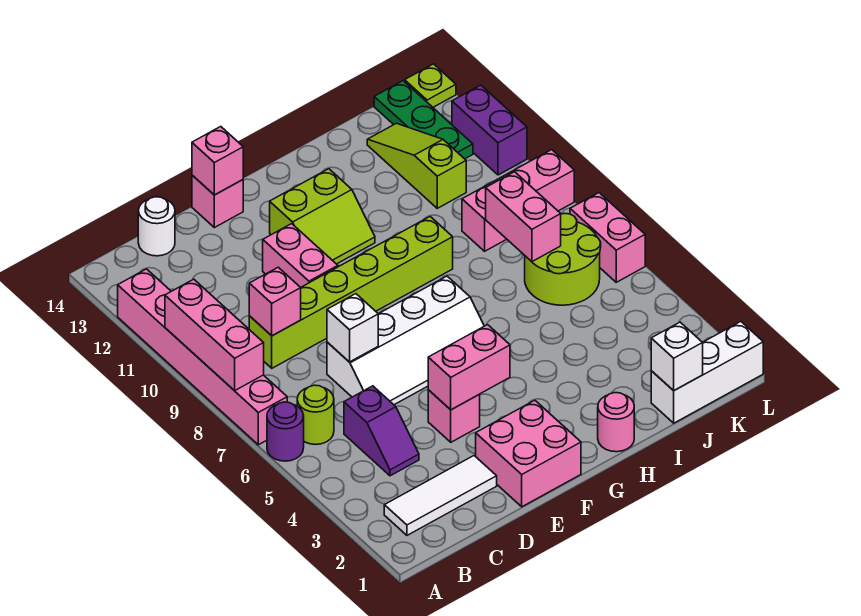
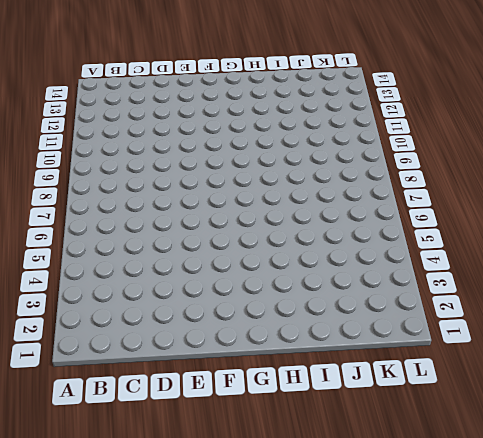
none -> purple 1x1 round brick [267,402,304,461]
none -> pink 1x6 brick [118,269,287,445]
none -> white 1x3 tile [384,456,497,535]

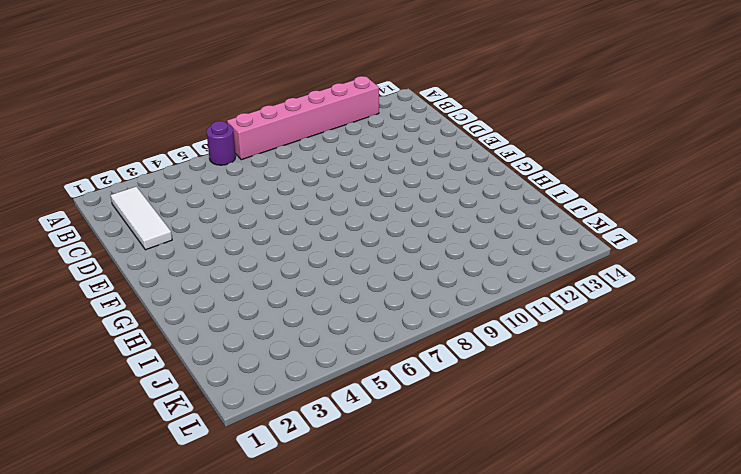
none -> lime 1x1 round brick [297,385,334,444]
none -> purple 1x2 slope [344,386,419,476]
none -> lime 1x6 brick [249,217,453,368]

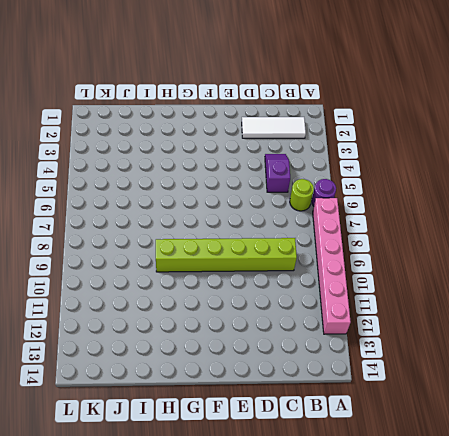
none -> white 1x1 round brick [138,197,175,256]
none -> white 2x4 slope [327,276,484,405]
none -> pink 2x2 brick [476,400,581,507]

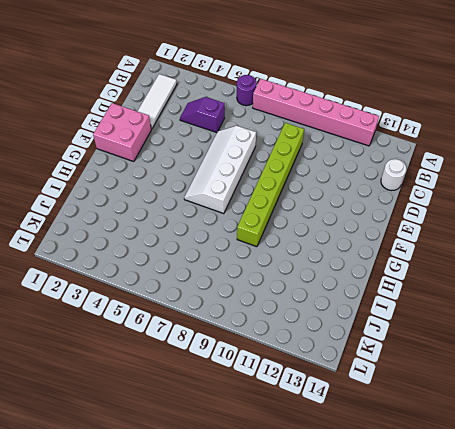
none -> lime 1x1 round brick [297,385,334,444]
none -> pink 1x1 brick [428,390,480,442]
none -> pink 1x2 brick [263,224,338,287]

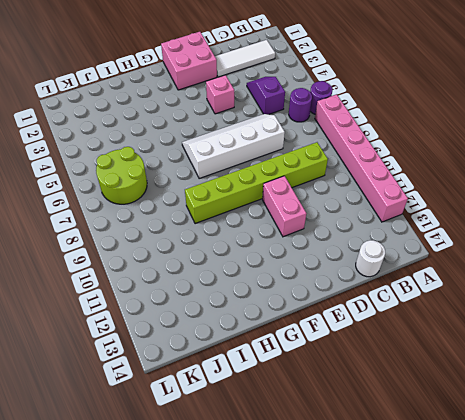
purple 1x1 round brick [289,88,312,122] -> lime 1x1 round brick [297,385,334,444]
none -> pink 1x1 brick [192,175,243,228]
none -> lime 2x2 slope [270,169,375,264]
none -> pink 1x1 round brick [598,393,634,452]

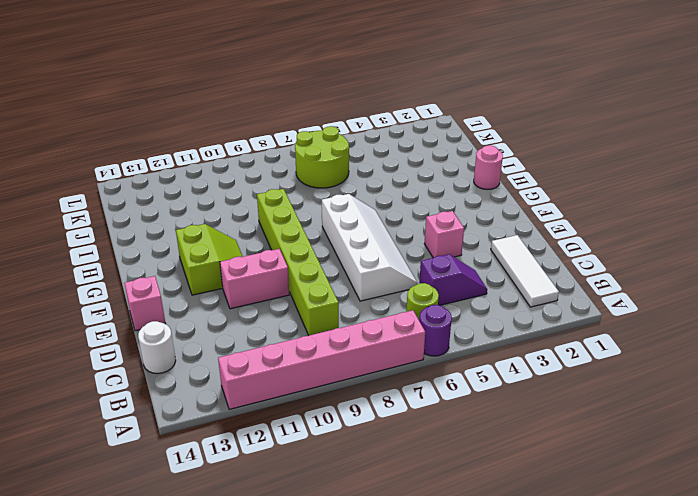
none -> pink 2x2 brick [476,400,581,507]
none -> white 1x3 brick [651,322,763,423]
none -> pink 1x3 brick [462,150,574,251]

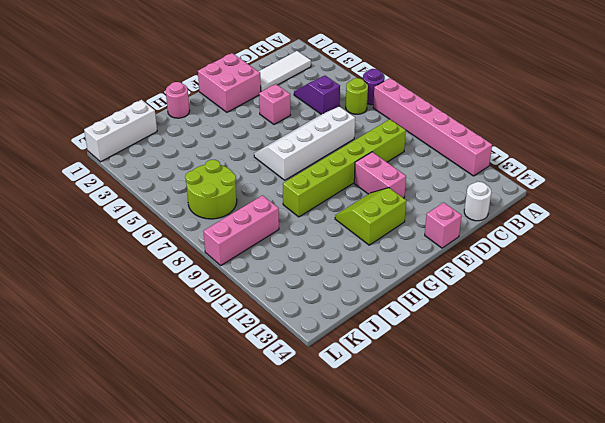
none -> lime 1x3 slope [367,123,466,208]
none -> green 1x3 plate [374,81,473,159]
none -> pink 1x2 brick [570,193,645,282]

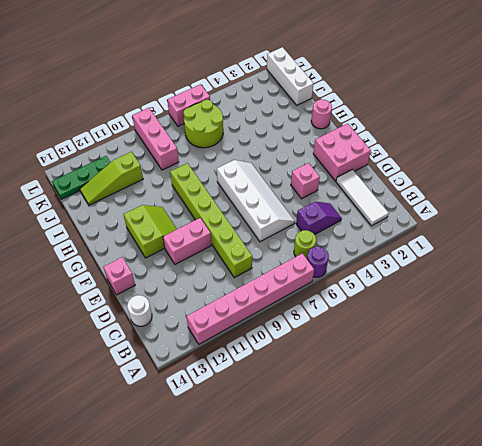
none -> purple 1x2 brick [452,85,527,175]
none -> lime 1x1 plate [405,64,456,107]
none -> pink 1x3 brick [165,279,264,391]

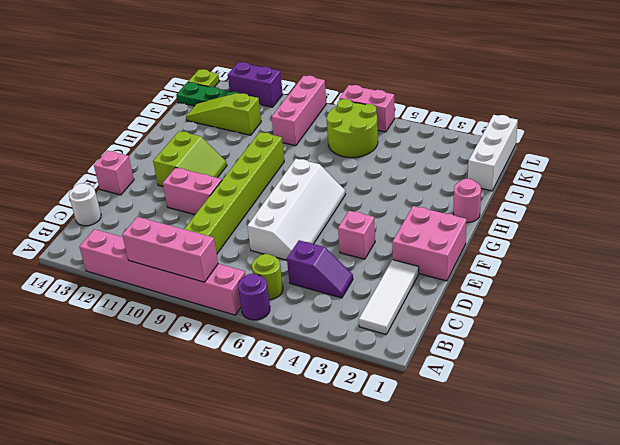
none -> pink 1x1 brick [249,267,301,336]
none -> white 1x1 brick [327,294,378,362]
none -> pink 1x2 brick [428,325,510,410]

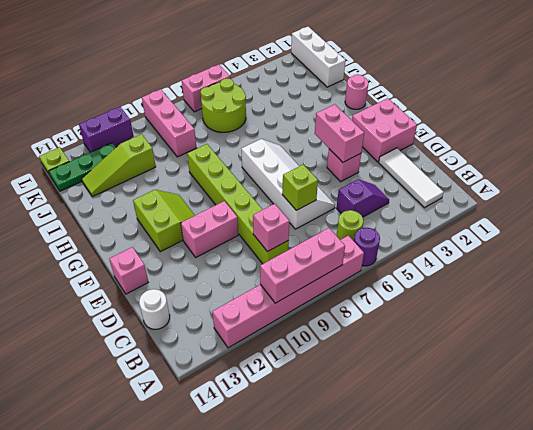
lime 1x1 brick [282,164,318,210] -> white 1x1 brick [327,294,378,362]
none -> pink 1x1 brick [192,127,243,195]
none -> white 1x1 brick [651,322,703,391]
none -> pink 1x2 brick [486,172,561,262]

